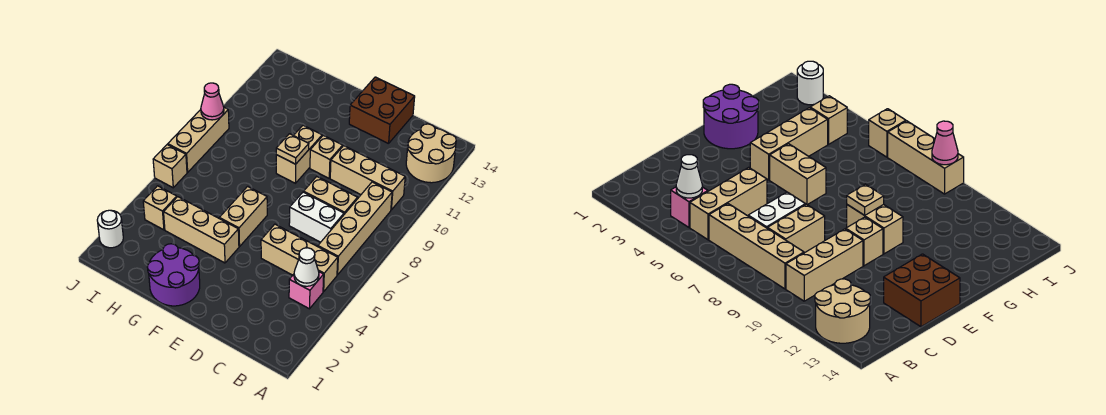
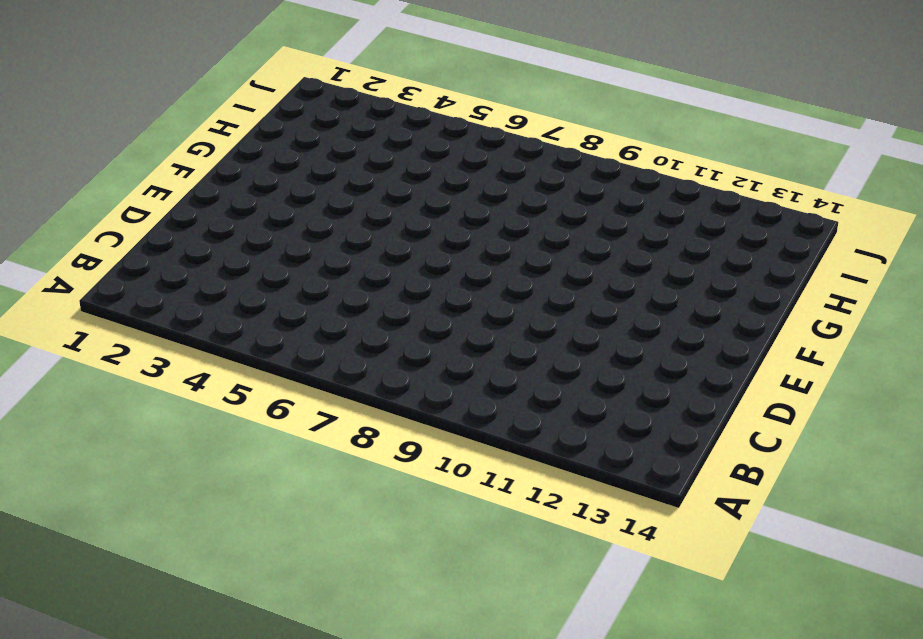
none -> tan 2x2 round brick [406,124,456,183]
none -> pink 1x1 brick [289,272,324,309]
none -> tan 1x3 brick [261,224,338,292]

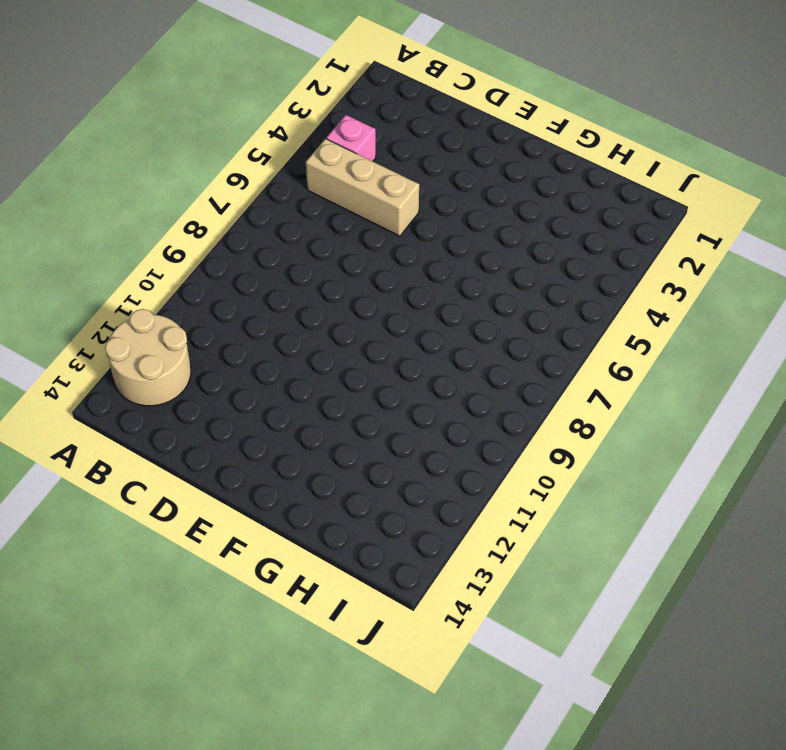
none -> tan 1x4 brick [318,182,392,275]
none -> tan 1x3 brick [330,146,405,210]
none -> white 1x2 brick [289,192,344,242]

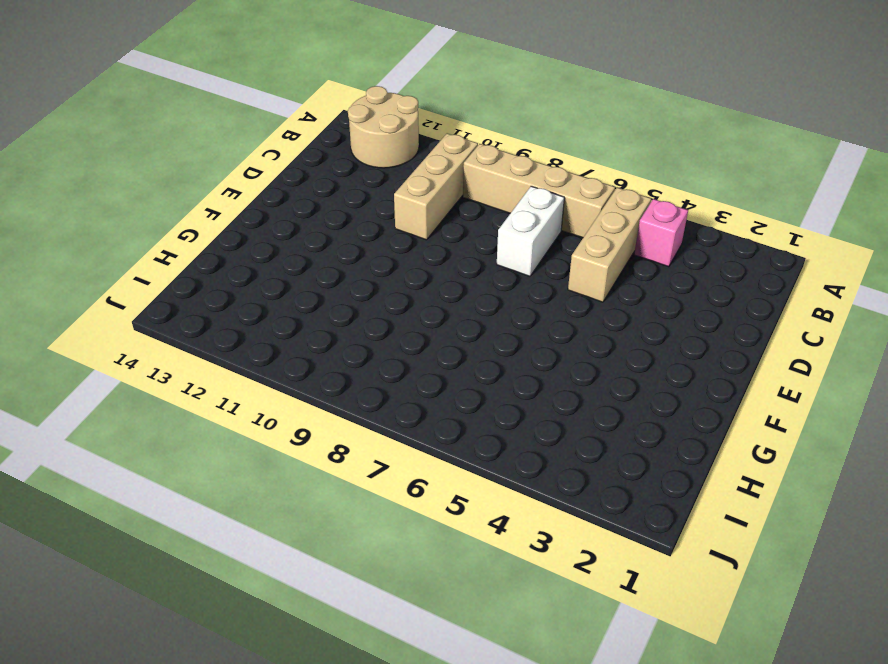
none -> tan 1x2 brick [304,177,358,214]
none -> brown 2x2 brick [349,77,415,144]
none -> tan 1x1 brick [310,135,343,178]

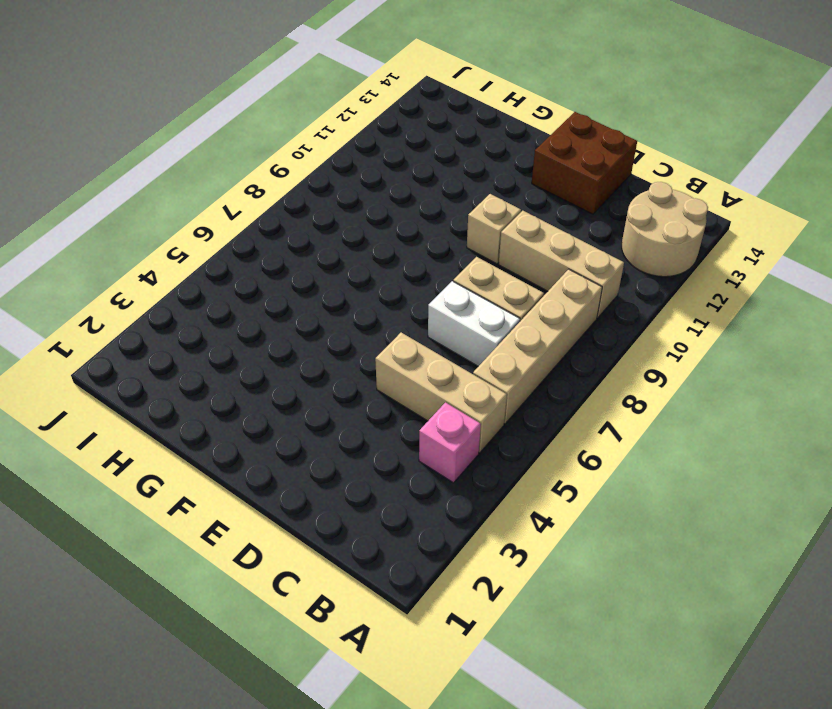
none -> purple 2x2 round brick [147,244,200,306]
none -> tan 1x3 brick [164,197,239,263]
none -> tan 1x2 brick [219,186,267,247]

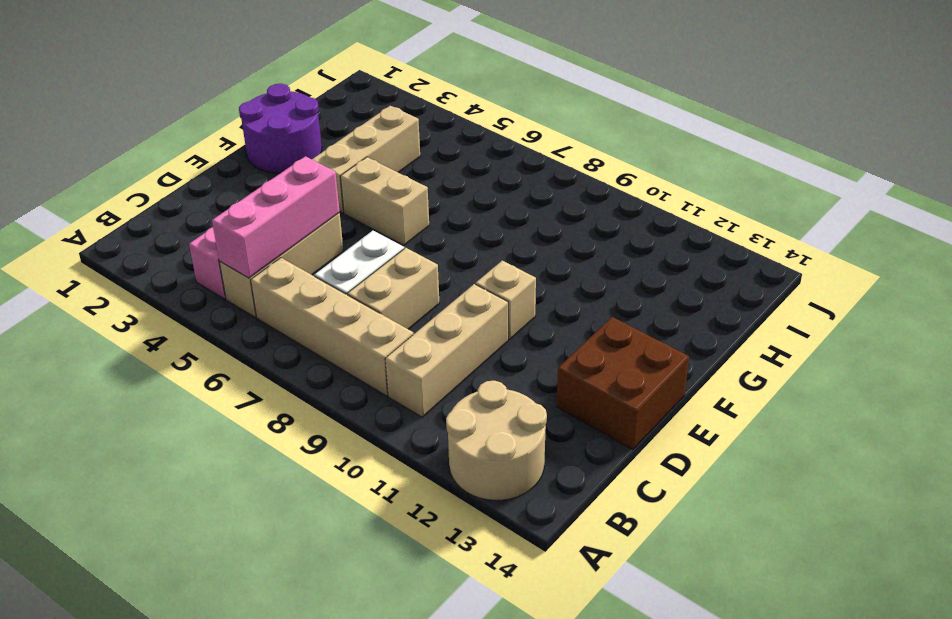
pink 1x3 brick [212,156,340,278] -> none
none -> tan 1x2 brick [276,125,322,183]
none -> tan 1x1 brick [143,186,177,230]
none -> white 1x1 round brick [97,210,123,248]

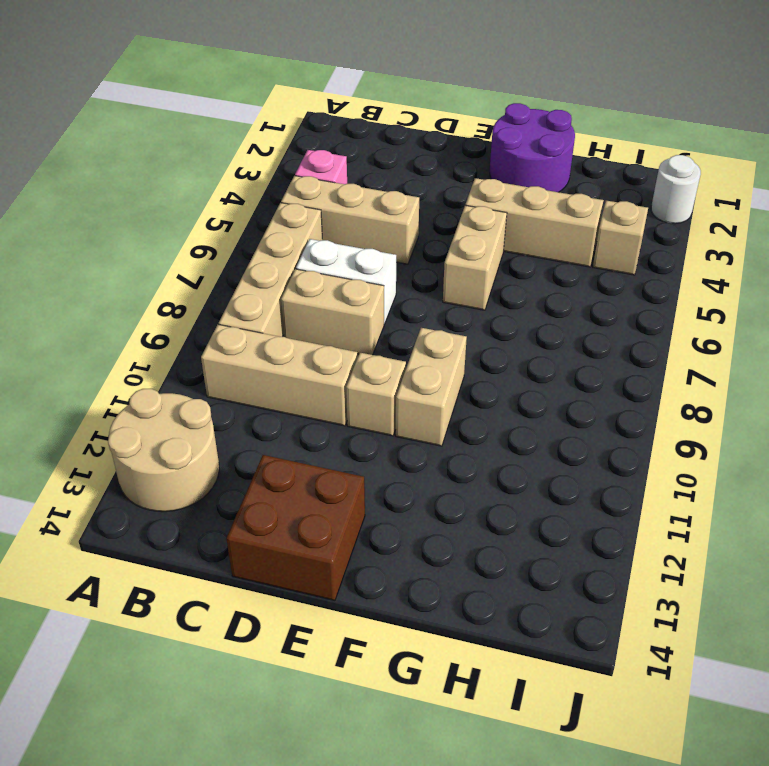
none -> tan 1x1 brick [153,144,187,188]
none -> tan 1x3 brick [168,107,229,172]
none -> white 1x1 cone [294,248,319,286]

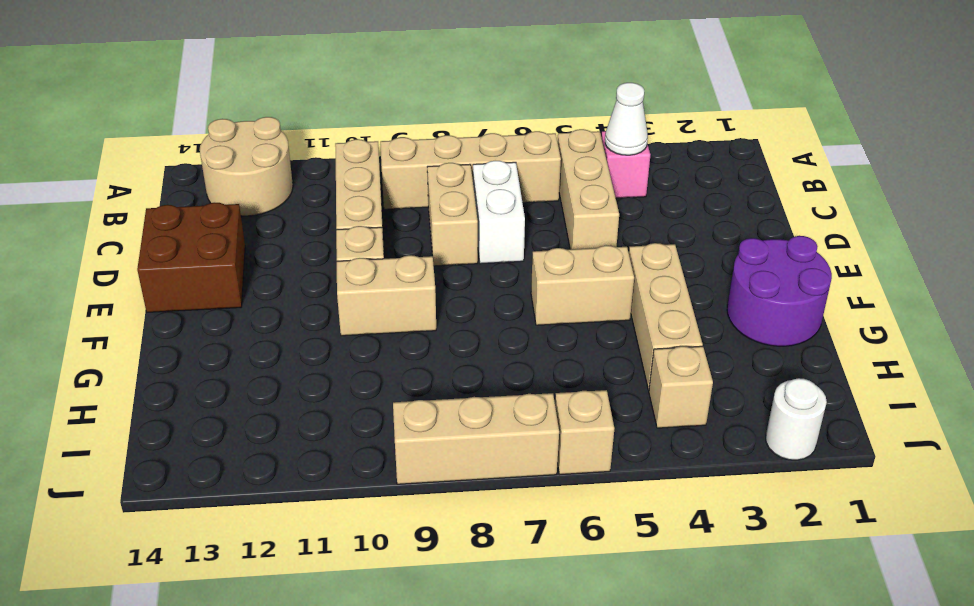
none -> tan 1x1 plate [276,134,309,164]
none -> pink 1x1 cone [201,83,224,120]

